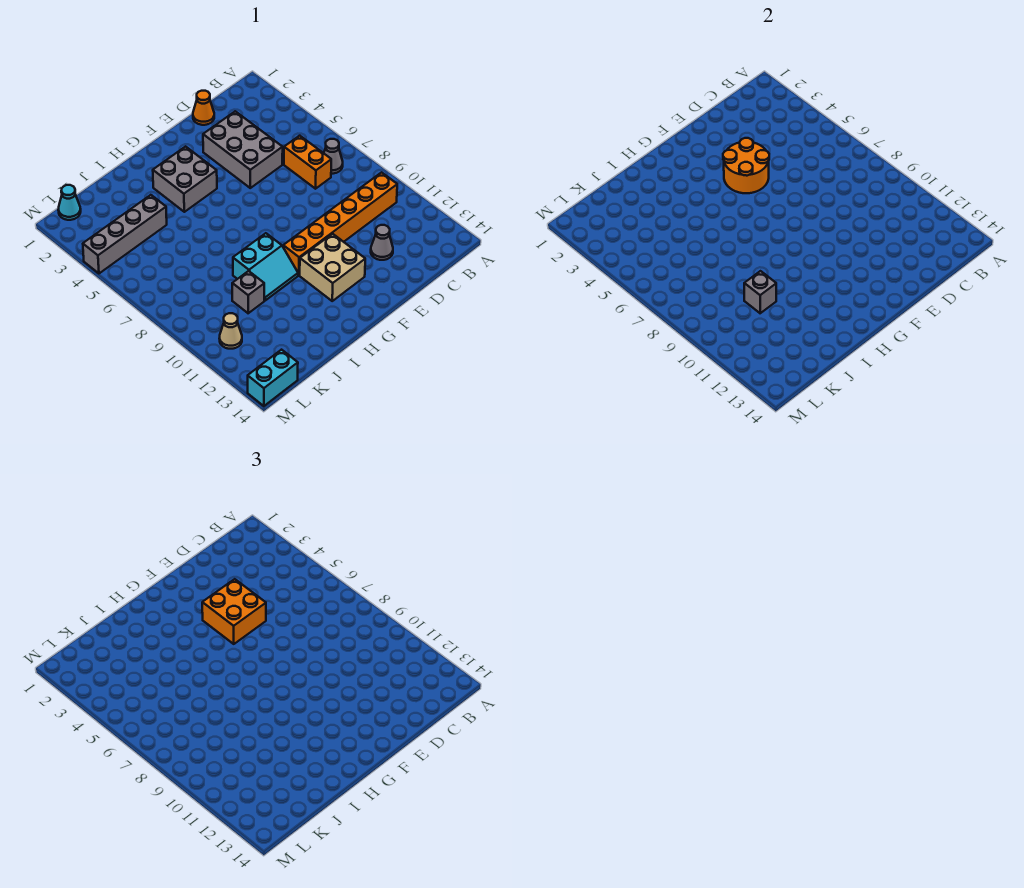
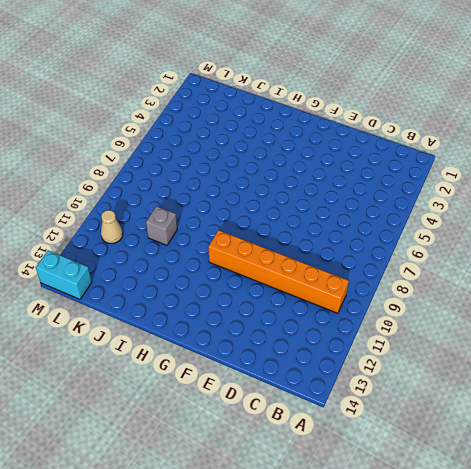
none -> grey 1x1 cone [324,139,343,174]
none -> orange 1x2 brick [284,136,331,189]
none -> orange 1x1 cone [193,91,214,125]

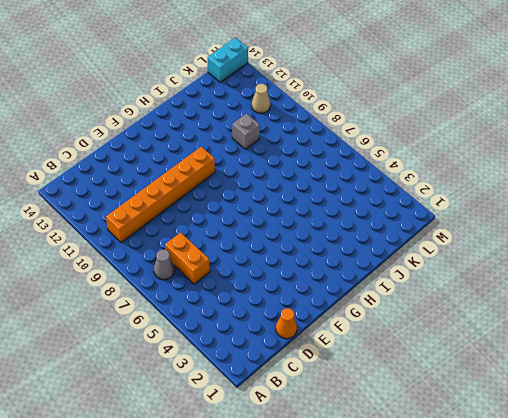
none -> grey 2x3 brick [203,111,283,188]
none -> grey 1x1 cone [371,225,393,260]
none -> tan 2x2 brick [300,234,365,301]

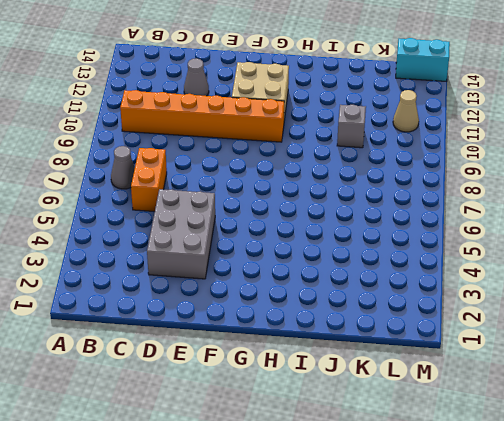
none -> orange 1x1 cone [193,91,214,125]
none -> grey 2x2 brick [153,147,217,212]
none -> cyan 2x2 slope [233,233,298,300]

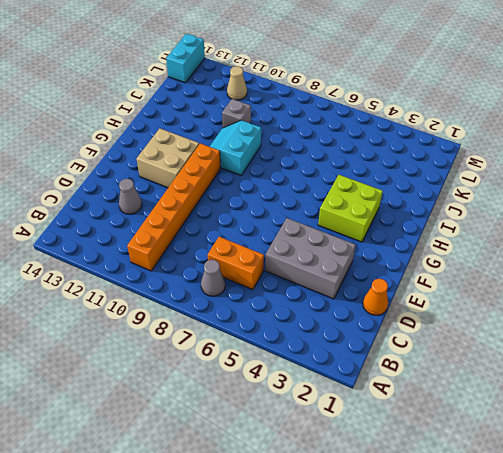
lime 2x2 brick [318,175,383,242] -> grey 2x2 brick [153,147,217,212]
none -> grey 1x4 brick [83,195,167,273]
none -> cyan 1x1 cone [58,185,81,220]
none -> orange 2x2 round brick [723,138,769,193]

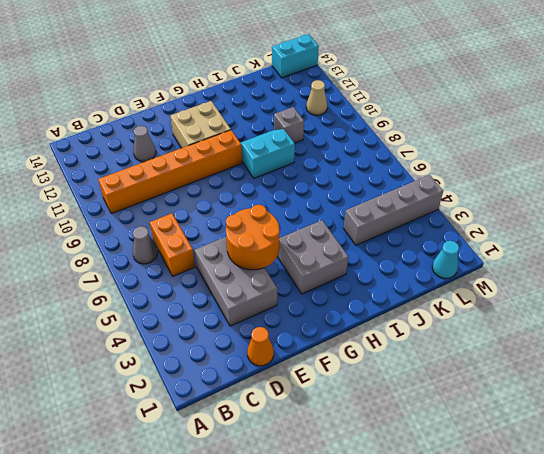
none -> grey 1x1 brick [744,271,776,313]
none -> orange 2x2 brick [202,579,266,644]

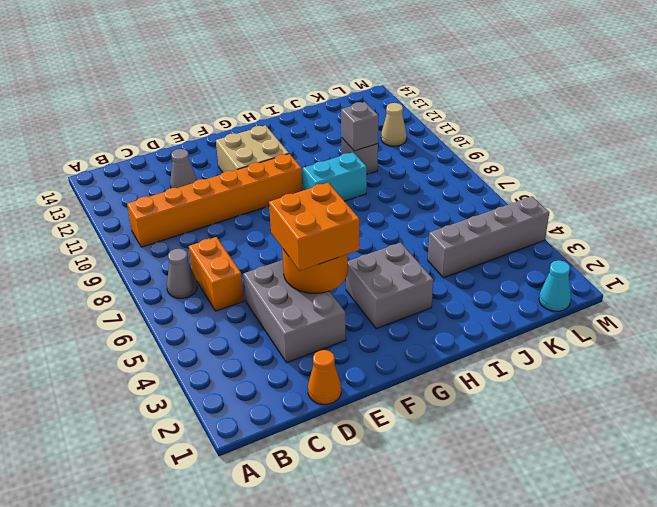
none -> cyan 1x2 brick [248,350,298,406]

